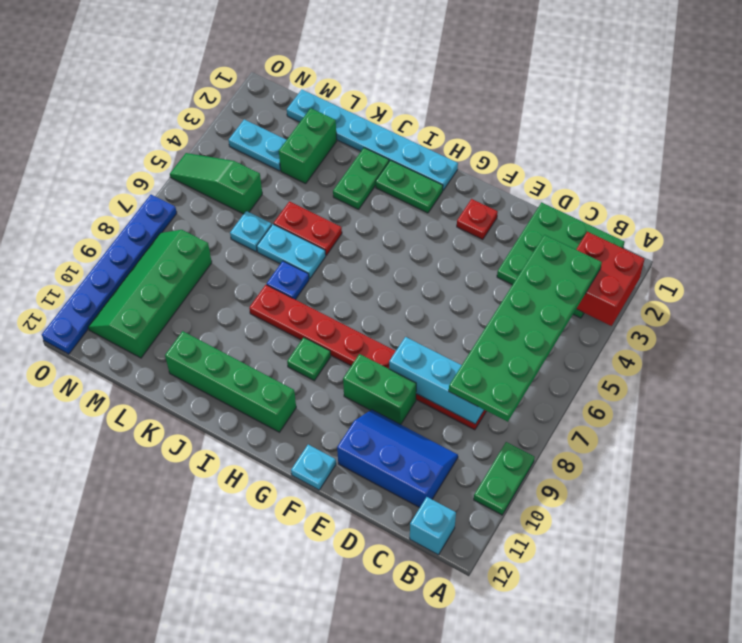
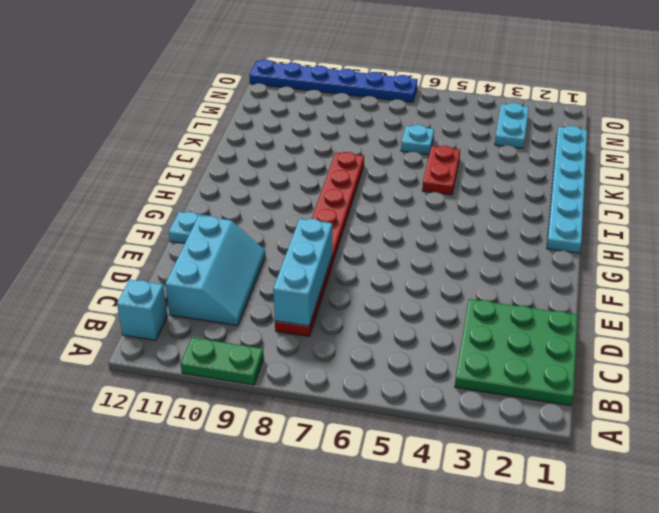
cyan 2x3 slope [165,216,265,326] -> blue 2x3 slope [337,410,458,508]
none -> green 1x2 brick [343,354,416,424]
none -> red 1x1 plate [457,199,498,240]
none -> green 1x2 plate [376,160,443,213]

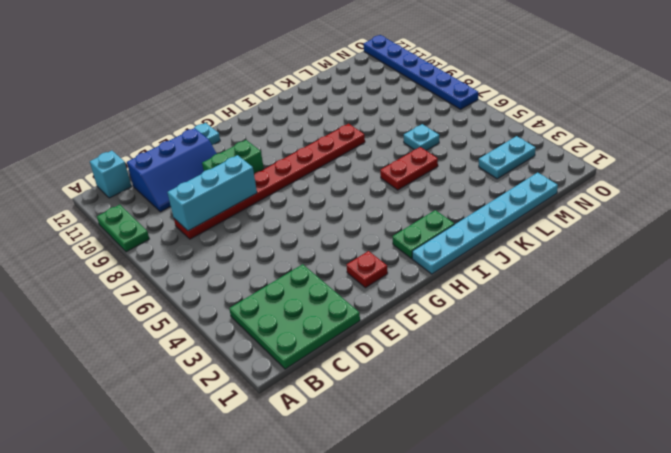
none -> green 1x1 plate [287,338,331,381]
none -> green 1x4 brick [165,331,296,432]
none -> green 1x2 plate [333,148,389,209]

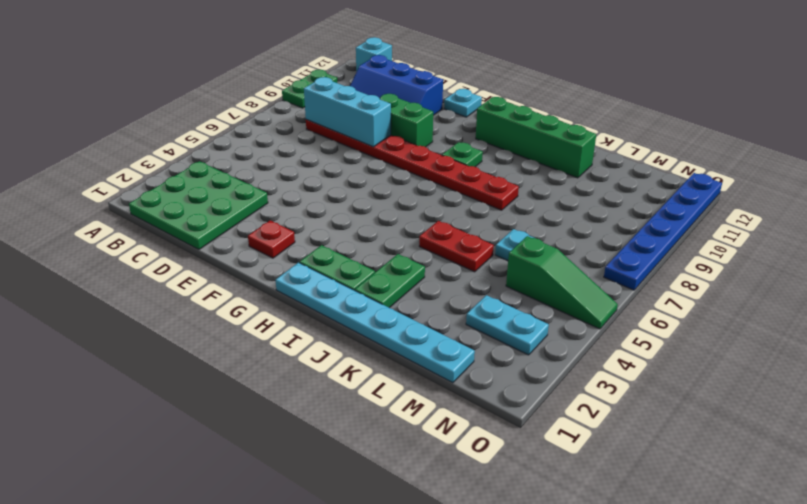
none -> cyan 1x2 plate [257,224,326,279]
none -> blue 1x1 plate [267,261,309,300]
none -> green 1x2 brick [279,108,337,184]

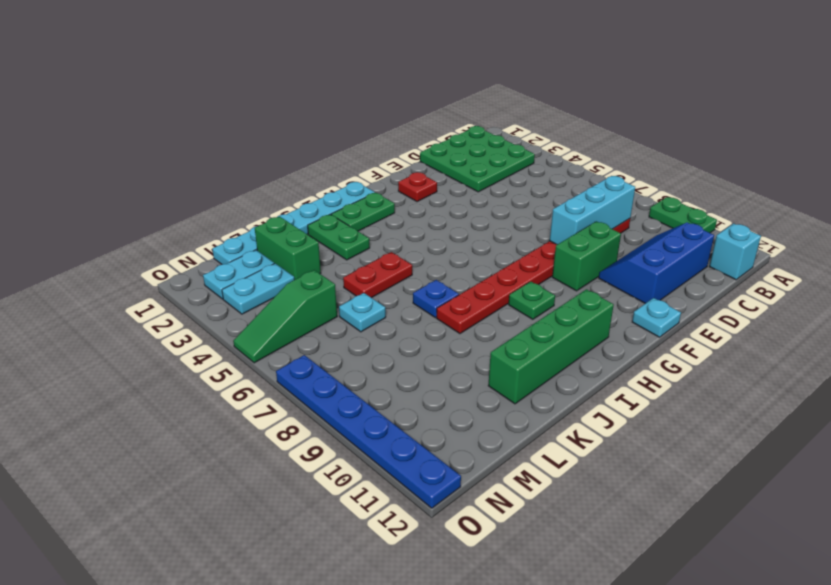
cyan 1x2 plate [203,250,274,299] -> cyan 1x2 plate moved to [257,224,326,279]
none -> green 2x4 slope [88,230,212,358]
none -> red 2x2 brick [576,232,644,326]
none -> green 2x6 plate [449,235,602,422]

